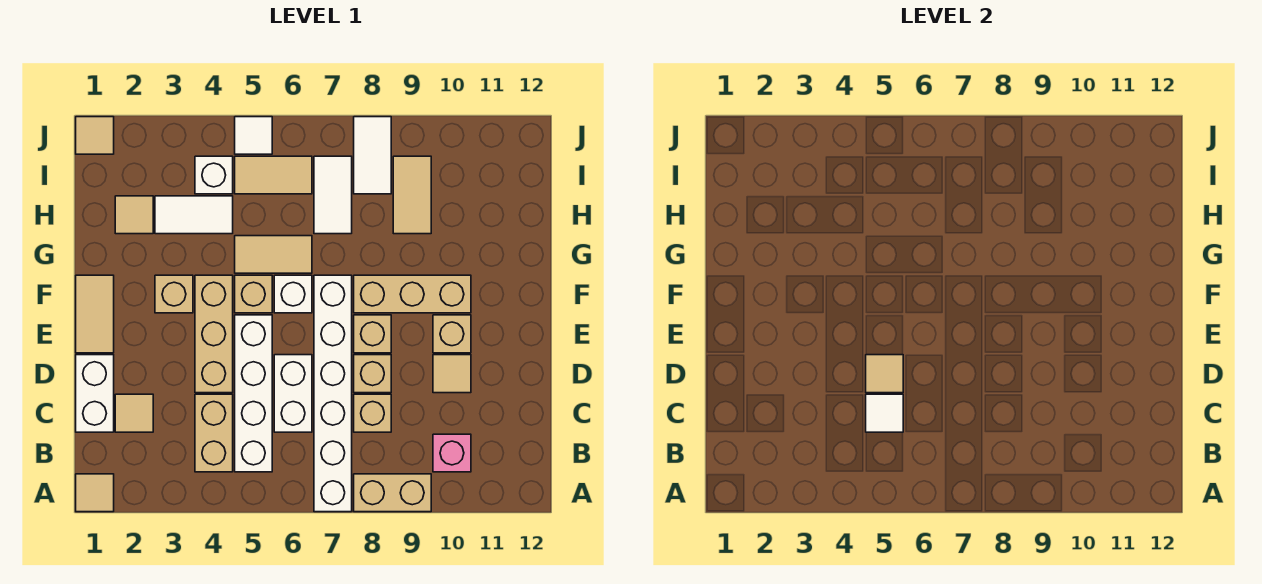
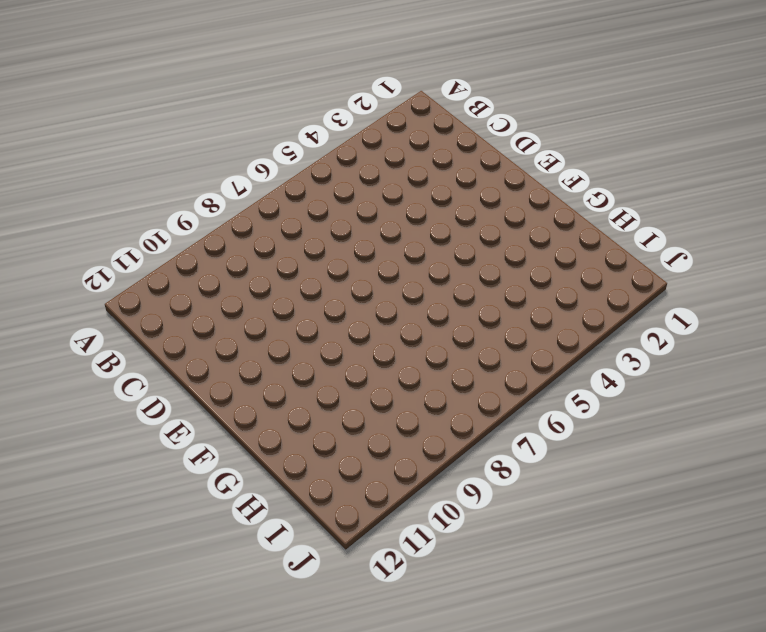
none -> tan 1x1 tile [76,474,114,512]
none -> white 1x6 brick [314,275,352,512]
none -> tan 1x2 brick [354,474,431,512]
none -> tan 1x2 brick [195,394,233,472]

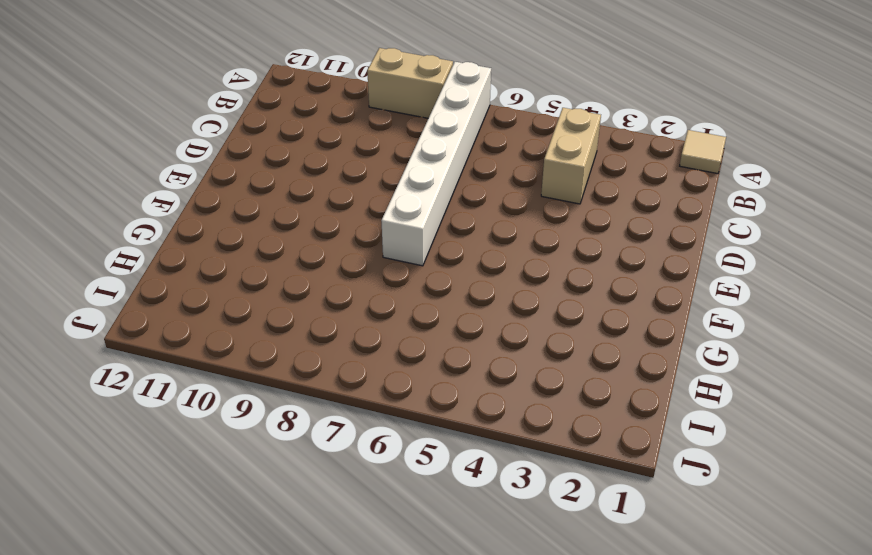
none -> white 1x4 brick [235,315,272,472]
none -> pink 1x1 brick [433,434,471,472]
none -> white 1x2 brick [76,355,114,432]
none -> tan 1x1 tile [115,394,153,432]

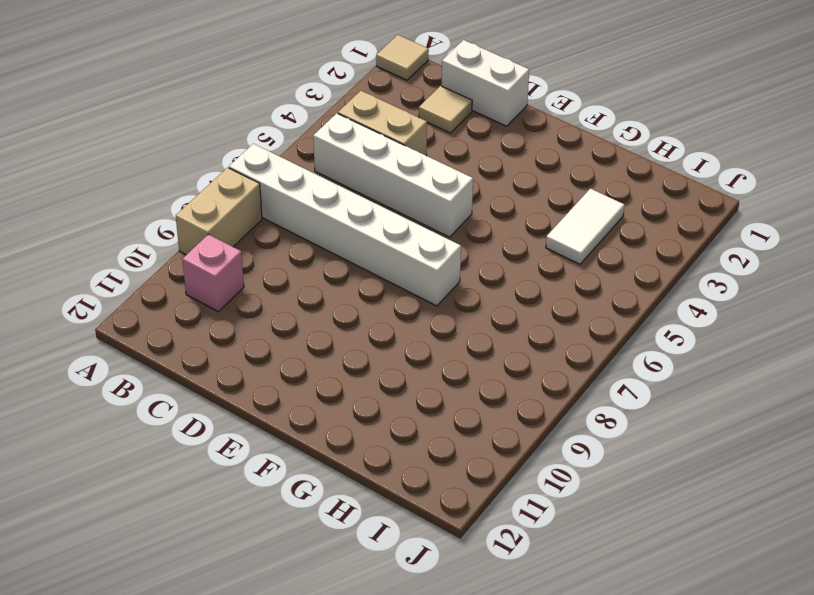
none -> white 1x2 brick [274,355,312,432]
none -> tan 1x1 brick [354,394,391,432]
none -> tan 1x3 brick [195,275,233,393]
none -> tan 1x1 brick [354,355,391,393]

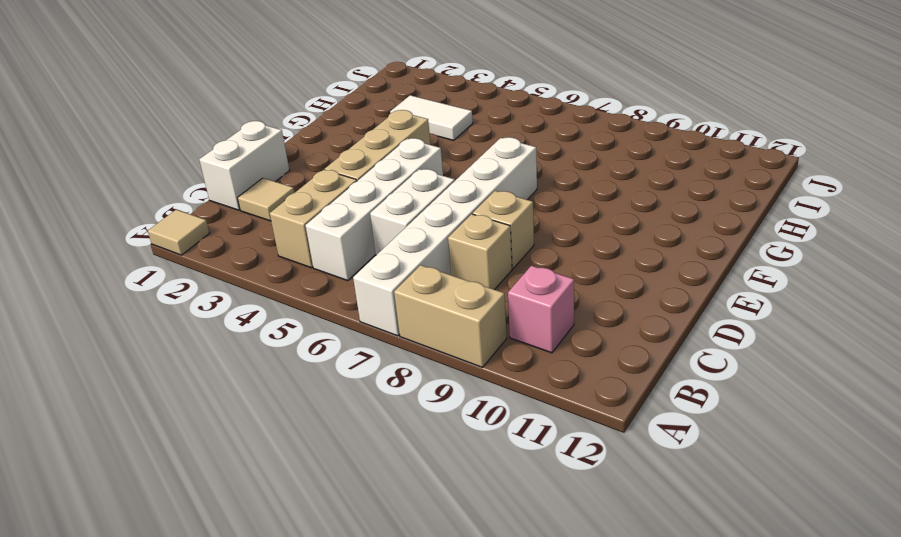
none -> tan 1x1 tile [433,355,471,393]
none -> tan 1x2 tile [76,275,114,353]
none -> tan 1x1 brick [354,315,391,353]
none -> tan 1x1 brick [433,315,471,353]

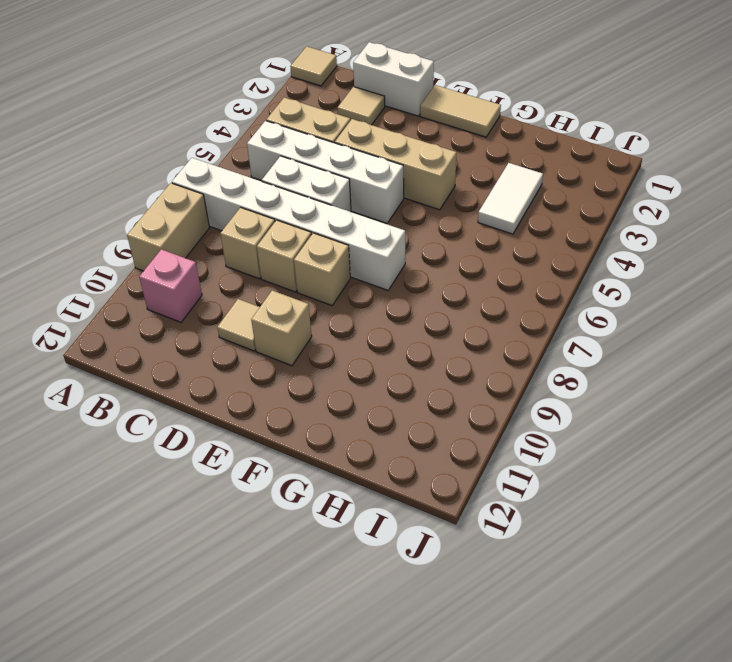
none -> tan 1x1 brick [155,275,193,313]
none -> tan 1x1 brick [235,275,272,313]
none -> white 1x1 brick [274,275,312,313]
none -> tan 1x3 brick [354,275,471,313]

